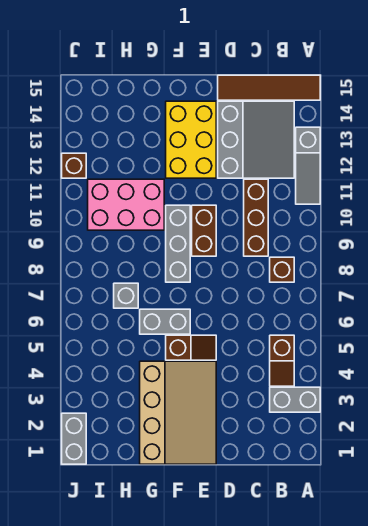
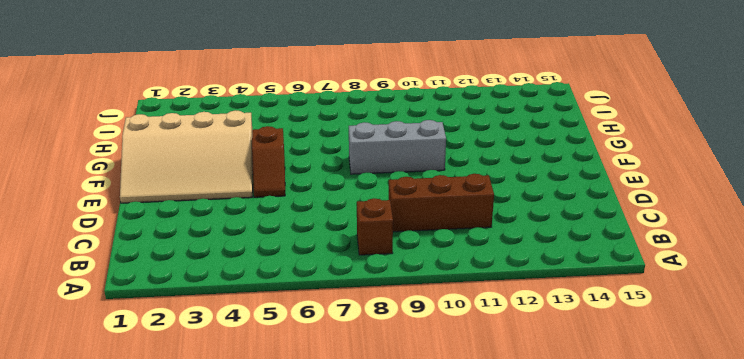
none -> grey 1x2 brick [270,387,320,412]
none -> grey 1x3 slope [296,127,320,204]
none -> brown 1x4 tile [218,75,320,100]

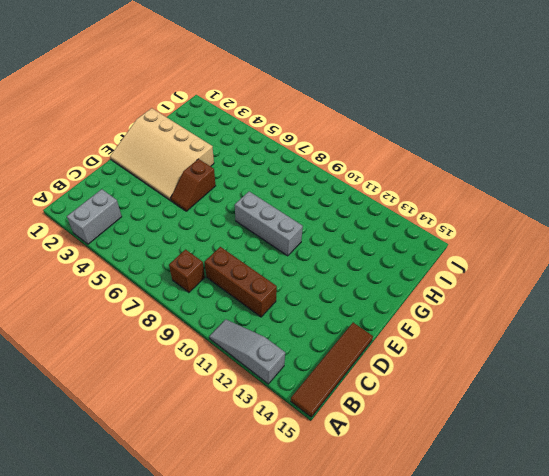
none -> brown 1x2 slope [270,335,294,386]
none -> grey 3x3 slope [218,101,294,178]
none -> brown 1x2 brick [192,205,216,256]

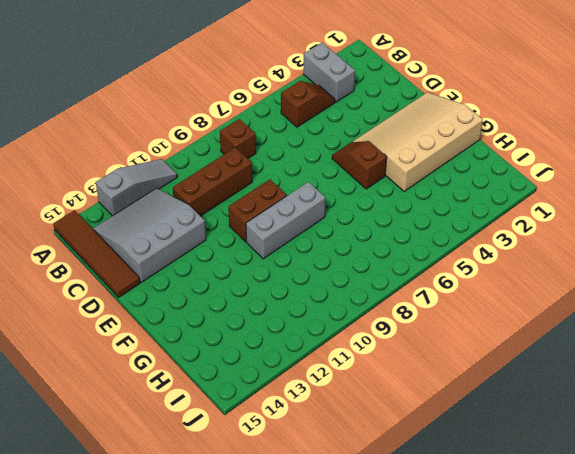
none -> yellow 2x3 brick [166,101,216,178]
none -> grey 1x2 brick [140,309,190,334]
none -> pink 2x3 brick [88,179,164,230]

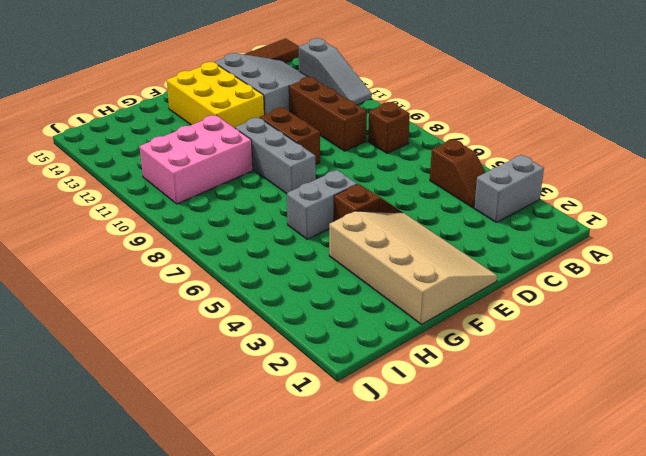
none -> grey 1x1 brick [114,283,138,308]
none -> grey 1x2 brick [62,413,86,464]
none -> brown 1x1 brick [62,153,86,178]

